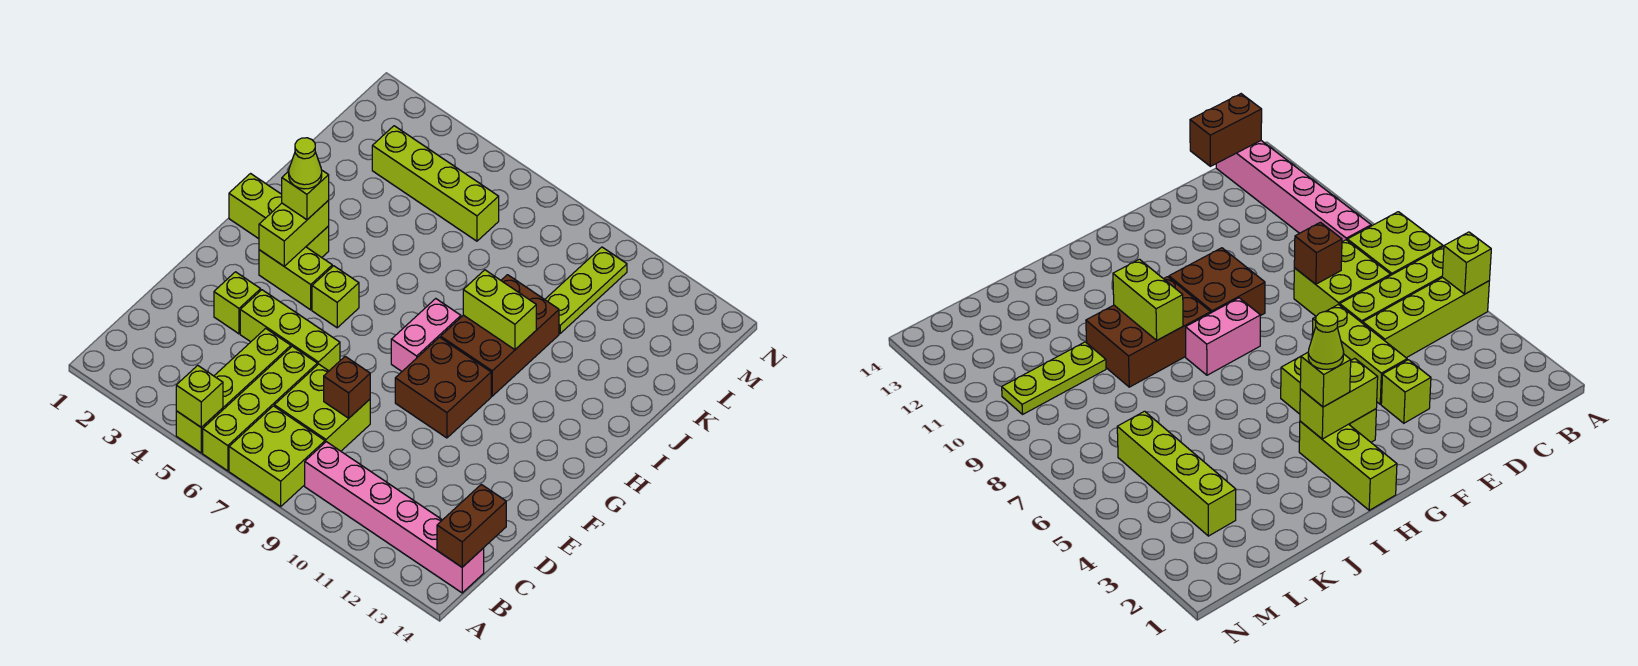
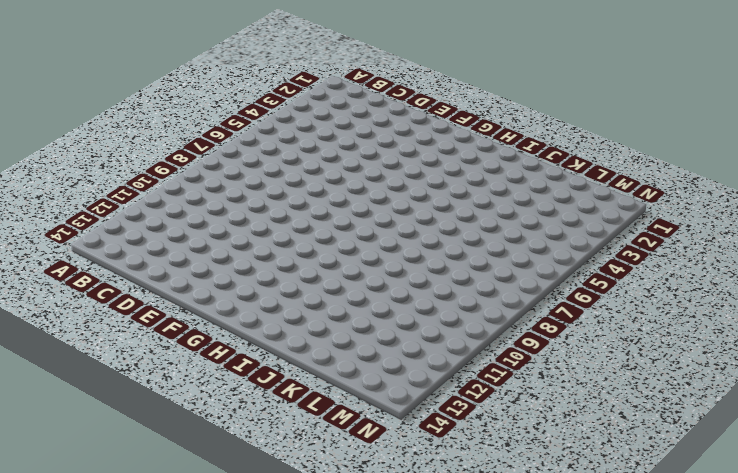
none -> lime 1x4 brick [176,328,291,453]
none -> lime 1x4 brick [203,346,317,471]
none -> lime 2x2 brick [229,406,325,506]

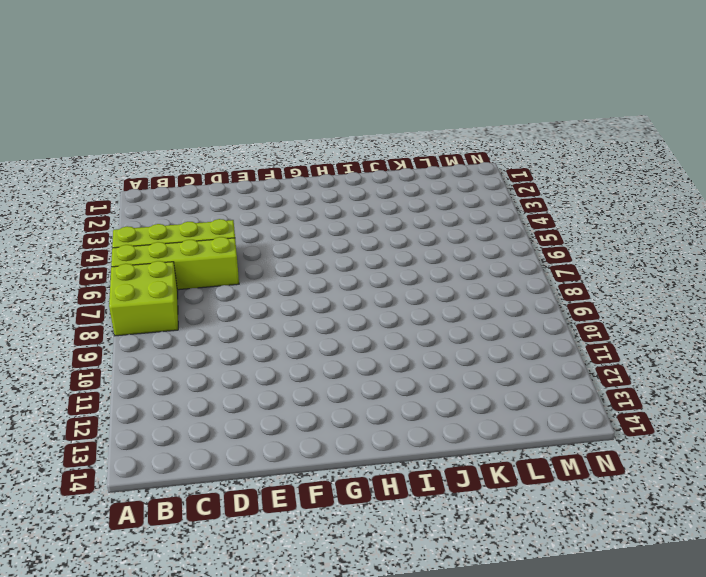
none -> pink 1x6 brick [305,442,484,593]
none -> lime 2x2 brick [274,364,370,451]
none -> lime 1x1 brick [214,272,261,334]

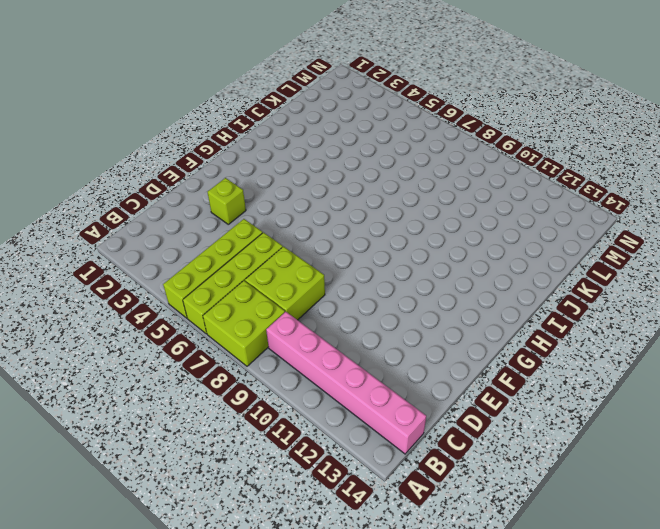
none -> lime 1x3 brick [240,290,340,371]
none -> brown 2x2 brick [395,337,491,438]
none -> lime 1x2 brick [259,247,332,310]

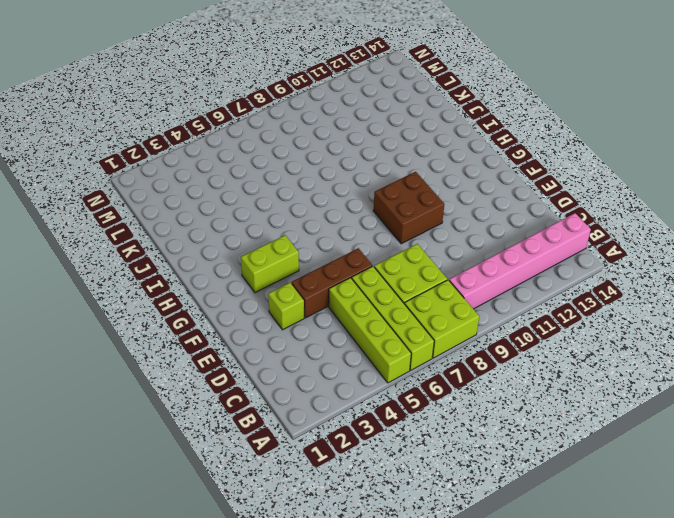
brown 1x3 brick [292,248,372,318] -> lime 1x3 brick [240,290,340,371]
none -> lime 1x1 brick [312,266,359,328]
none -> pink 1x2 brick [391,299,461,371]
none -> lime 1x3 brick [229,174,329,257]

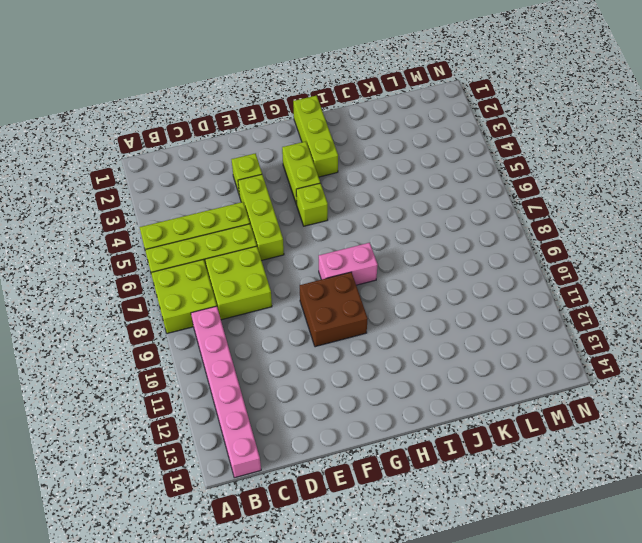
none -> brown 2x3 brick [441,275,559,396]
none -> lime 1x3 plate [545,247,627,333]
none -> lime 1x4 brick [372,126,499,241]

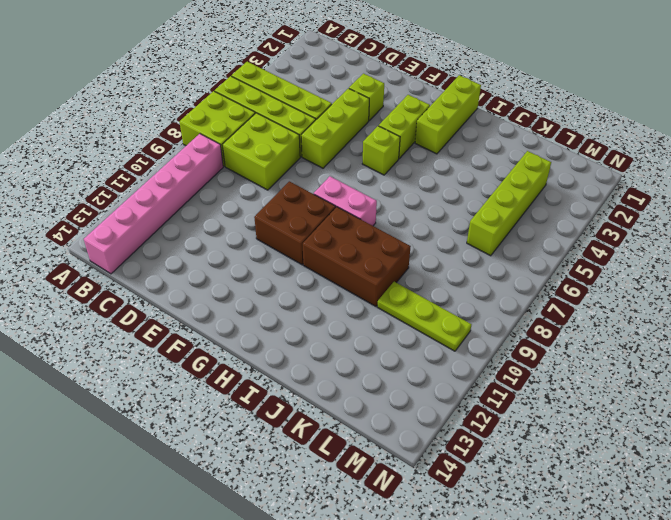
none -> lime 1x1 brick [176,365,223,427]
none -> brown 1x2 brick [437,484,506,567]
none -> brown 1x1 brick [324,356,370,418]

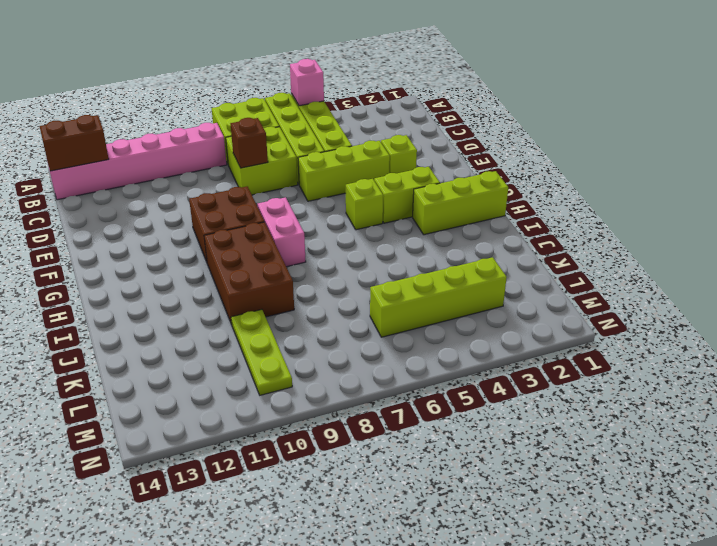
pink 1x1 brick [290,59,324,106] -> lime 1x1 brick [176,365,223,427]
brown 1x2 brick [39,115,109,171] -> brown 1x2 brick turned to [437,484,506,567]
none -> lime 1x2 brick [259,200,329,266]
none -> lime 1x2 brick [463,270,536,350]
none -> lime 1x1 brick [282,171,329,220]

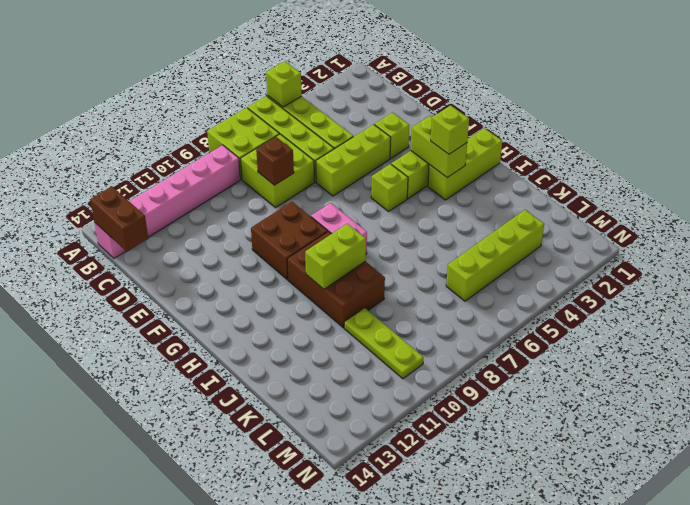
none -> lime 1x1 cone [289,138,322,189]

